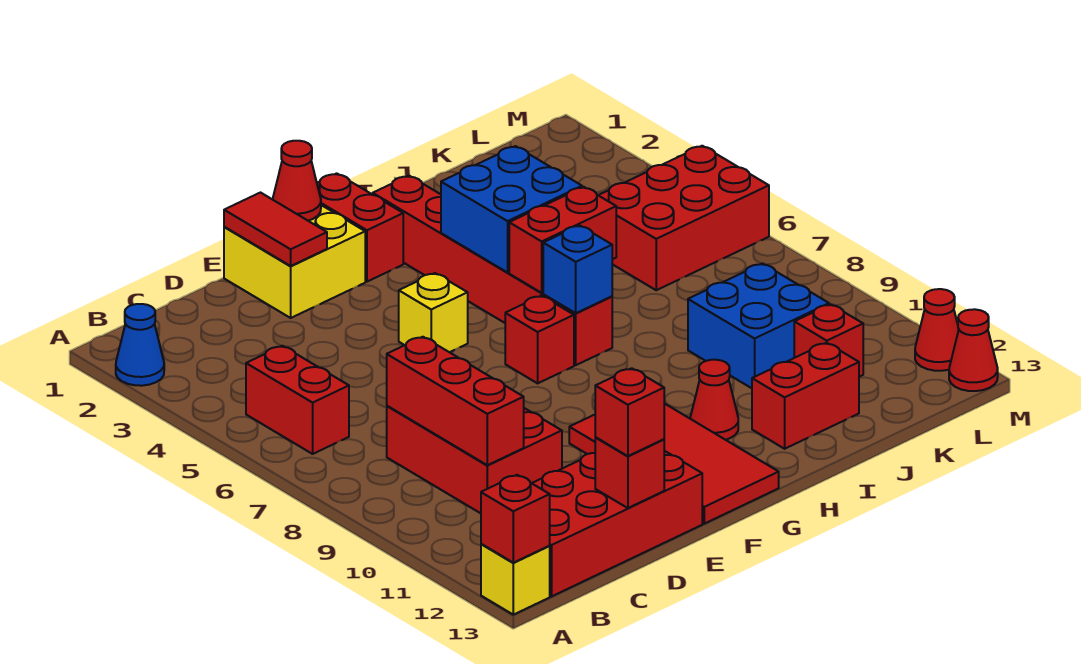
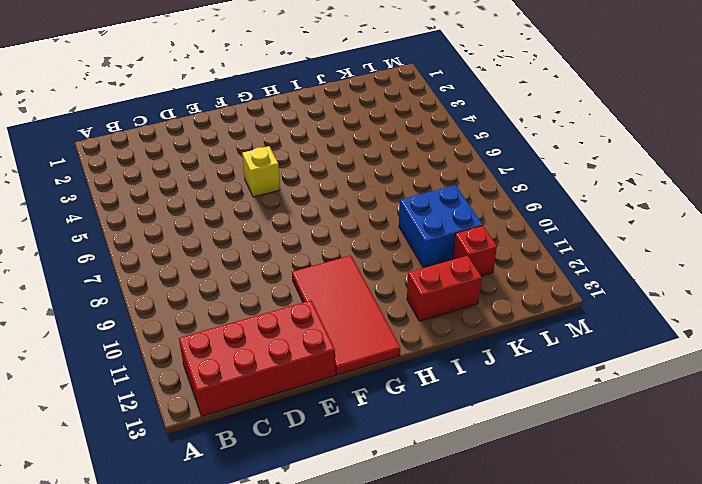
none -> blue 1x1 cone [116,304,164,386]
none -> yellow 1x1 brick [481,544,550,615]
none -> red 1x2 brick [246,346,349,454]

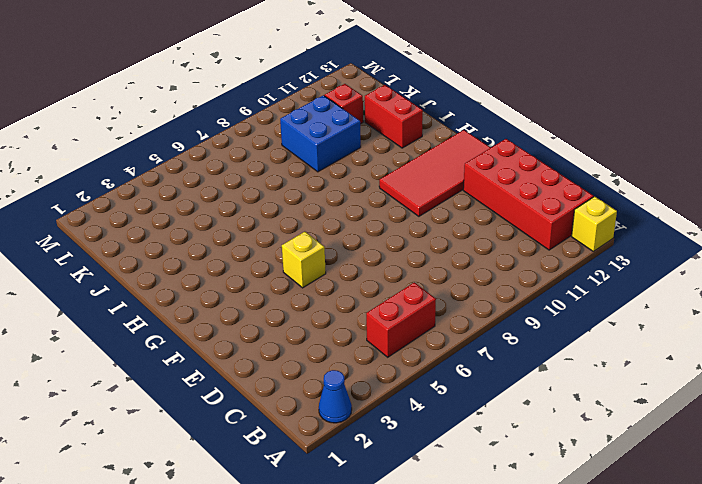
none -> red 2x3 brick [387,406,562,513]
none -> yellow 2x2 brick [224,205,365,318]
none -> red 1x2 brick [317,173,403,282]

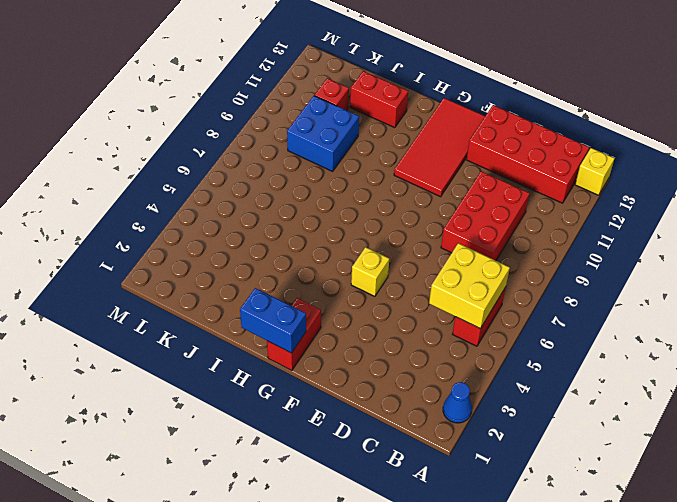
yellow 2x2 brick [429,243,510,329] -> yellow 2x2 brick moved to [224,205,365,318]
blue 1x2 brick [240,288,306,353] -> none
none -> red 1x1 brick [505,296,574,383]
none -> red 1x6 brick [373,176,612,365]
none -> red 1x1 cone [690,360,738,440]

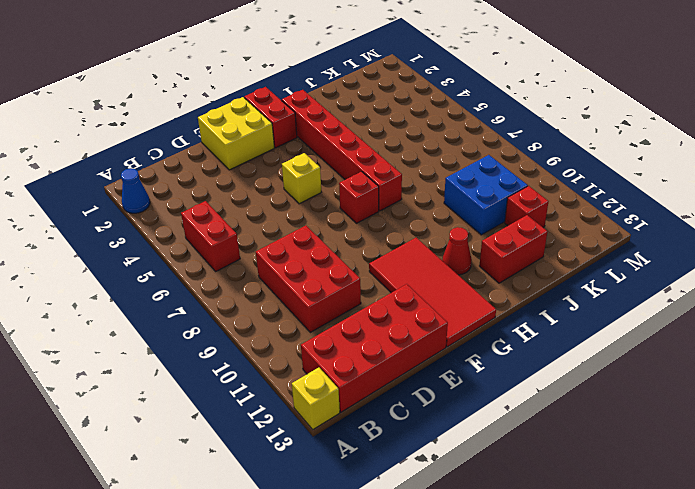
none -> red 2x3 brick [598,146,769,290]
none -> red 1x1 cone [915,289,959,371]
none -> red 1x1 cone [949,309,998,391]

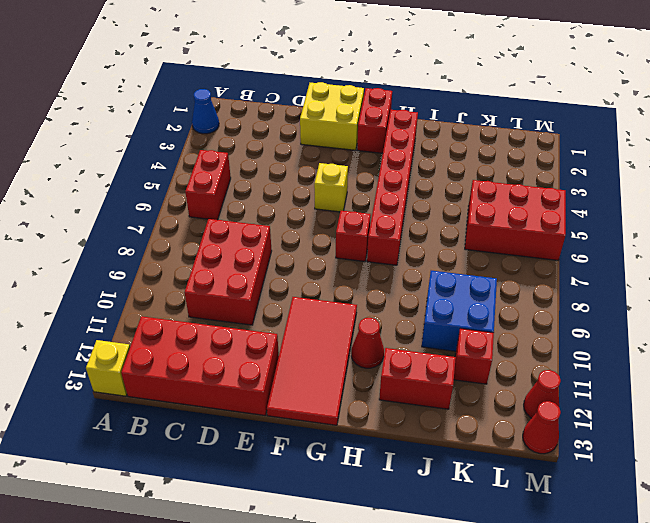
none -> red 1x1 brick [481,475,550,563]
none -> red 1x3 brick [387,337,524,465]
none -> red 1x1 brick [595,438,664,508]

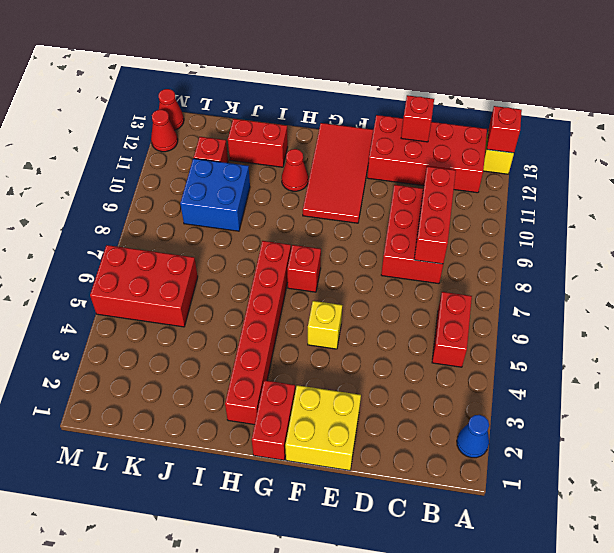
none -> red 1x2 tile [224,193,327,266]
none -> red 1x1 cone [273,141,321,221]
none -> blue 2x2 brick [441,146,582,272]

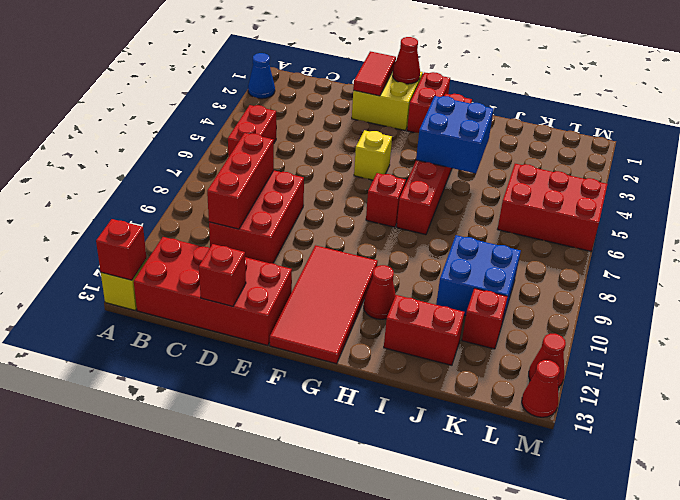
none -> red 1x2 brick [509,187,616,293]
none -> blue 1x1 brick [543,225,612,313]
none -> red 1x1 brick [595,368,664,456]

